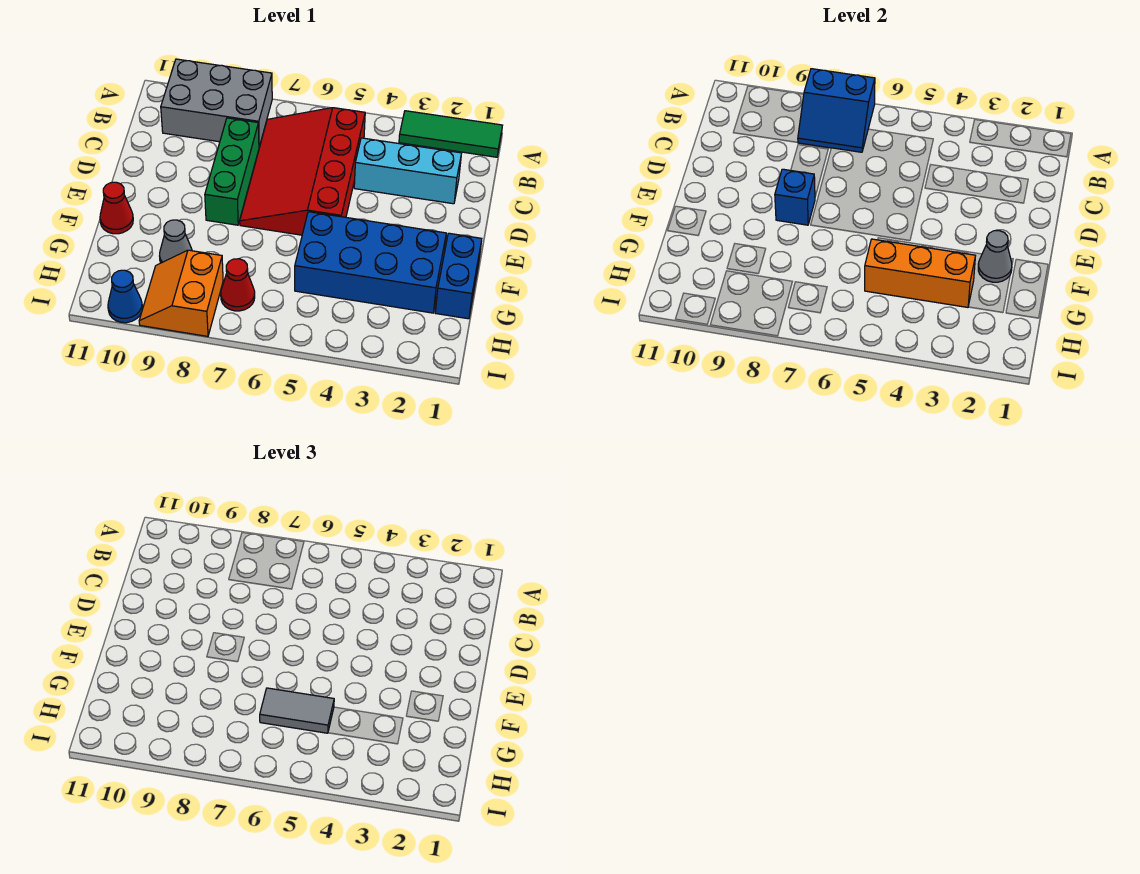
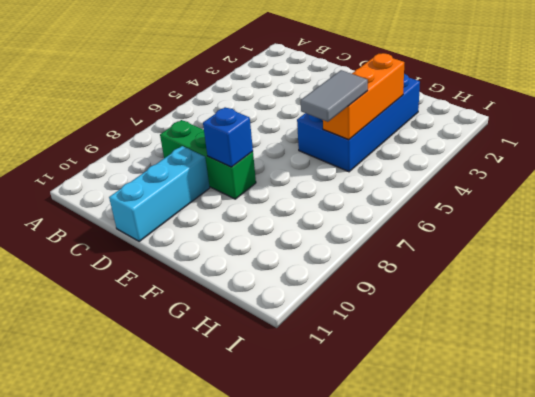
cyan 1x3 brick [109,146,210,241] -> cyan 1x3 brick moved to [354,138,462,204]
none -> green 1x3 tile [399,111,503,157]
none -> grey 2x3 brick [161,59,272,146]
none -> red 3x4 slope [240,108,365,235]

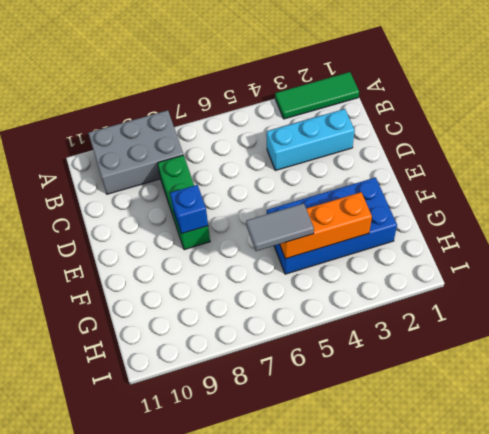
none -> red 3x4 slope [240,108,365,235]
none -> blue 1x2 brick [435,233,482,319]
none -> red 1x1 cone [100,182,133,234]

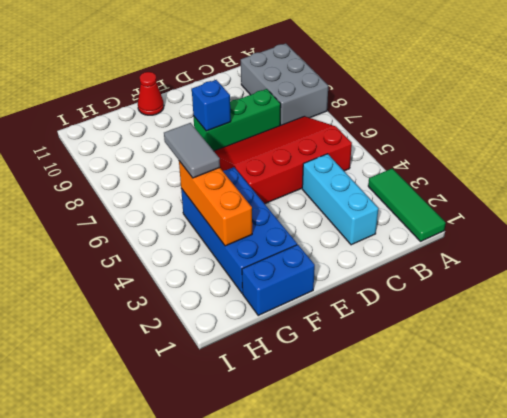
none -> grey 1x1 cone [160,220,192,263]
none -> red 1x1 cone [221,259,255,311]
none -> orange 2x2 slope [139,250,223,336]

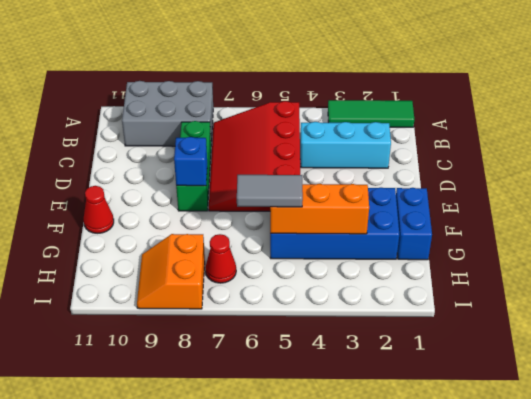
none -> grey 1x1 cone [160,220,192,263]
none -> blue 1x1 cone [108,270,142,323]
none -> blue 2x2 slope [798,69,875,152]

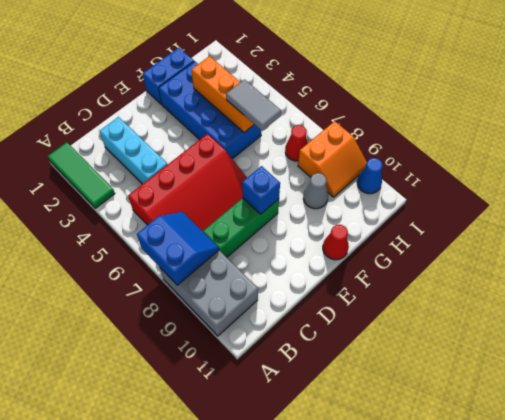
none -> grey 1x1 cone [978,231,1012,282]

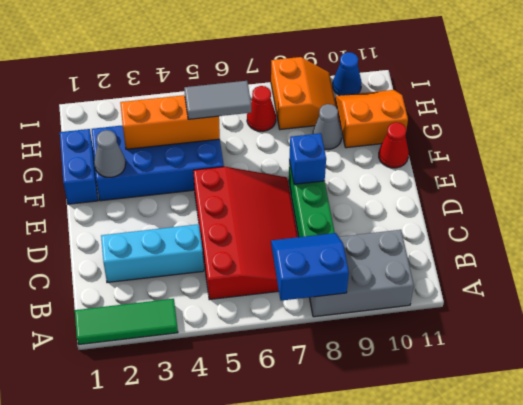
orange 2x2 slope [335,90,408,148] -> none

